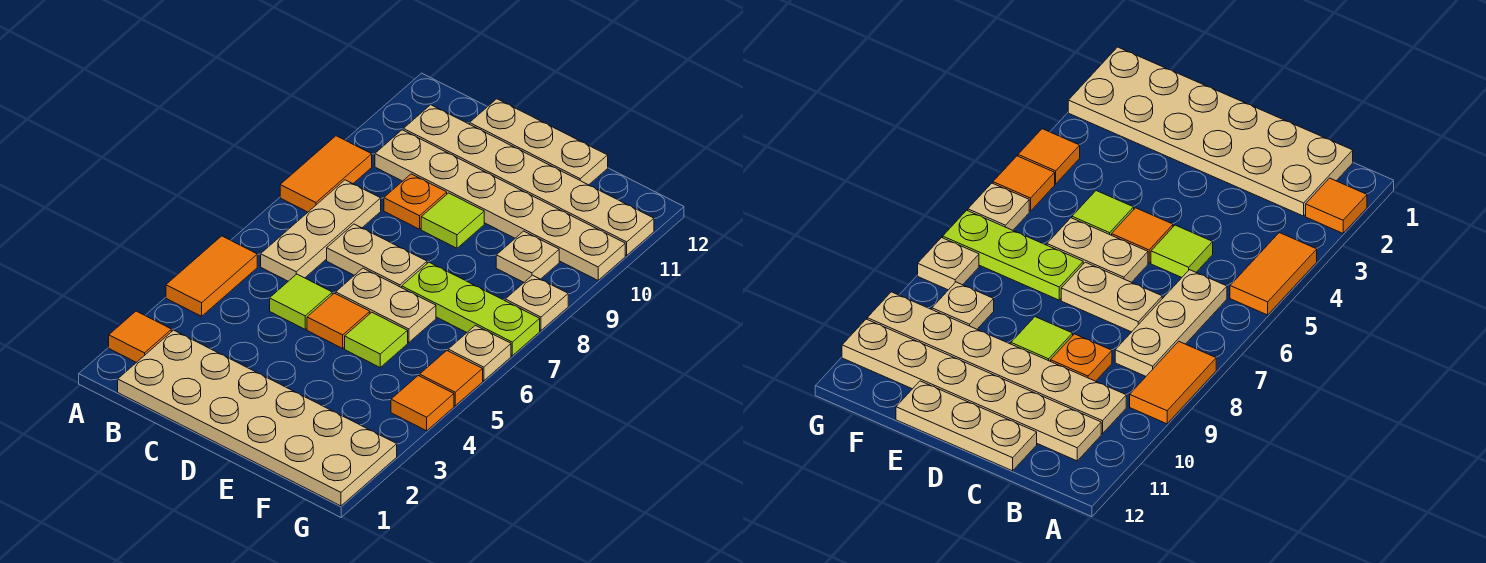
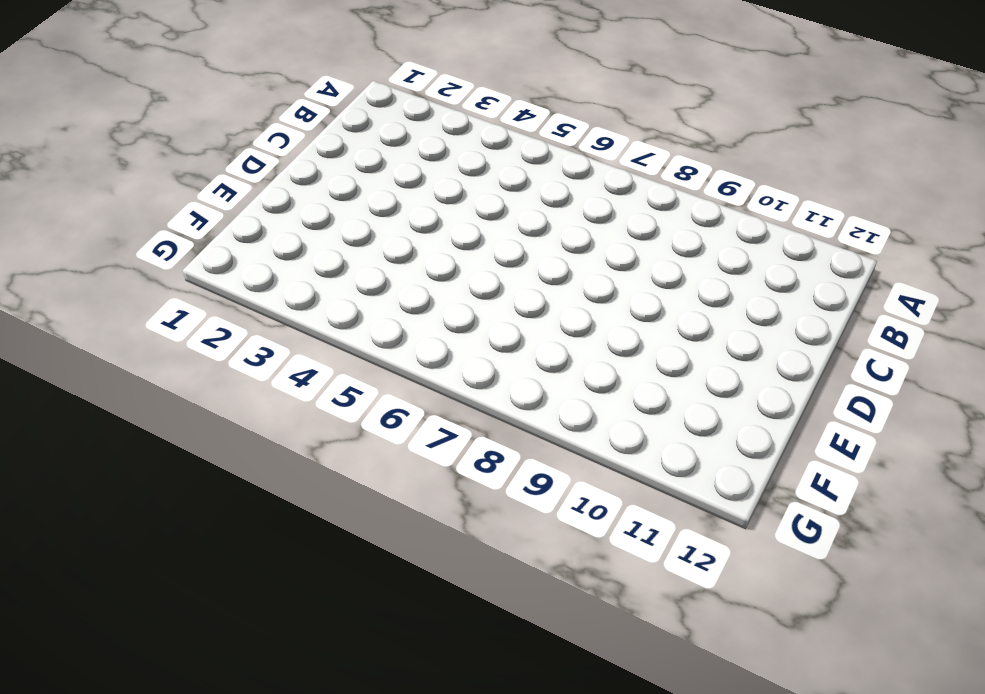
none -> orange 1x1 tile [109,311,172,363]
none -> orange 1x2 tile [166,236,257,316]
none -> orange 1x2 tile [280,136,372,212]

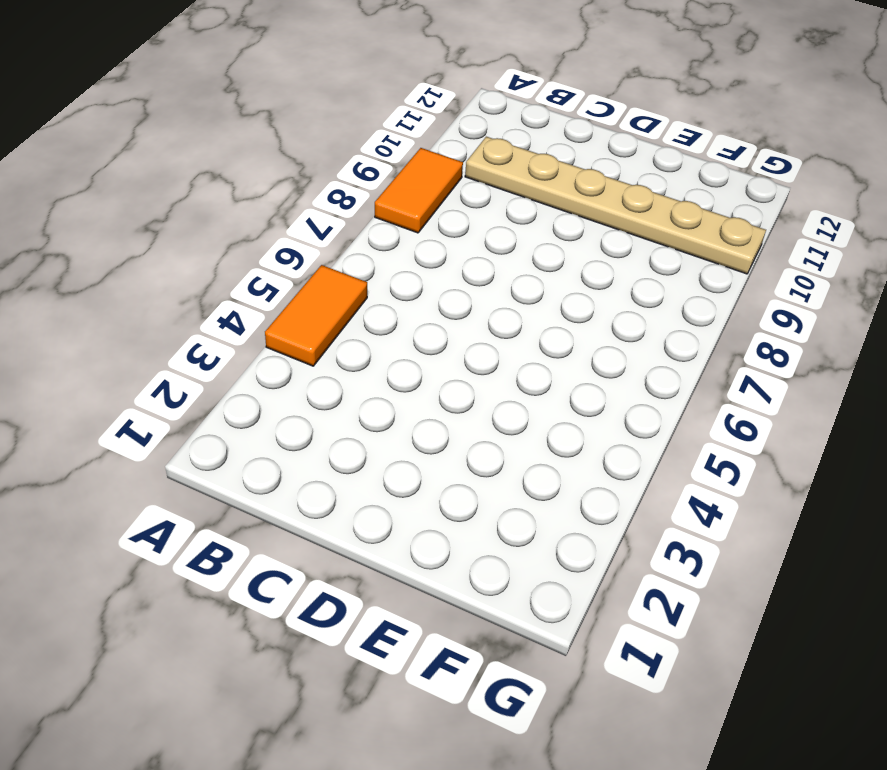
none -> orange 1x1 tile [109,311,172,363]
none -> tan 2x6 plate [118,330,397,506]
none -> tan 1x3 plate [261,180,381,281]

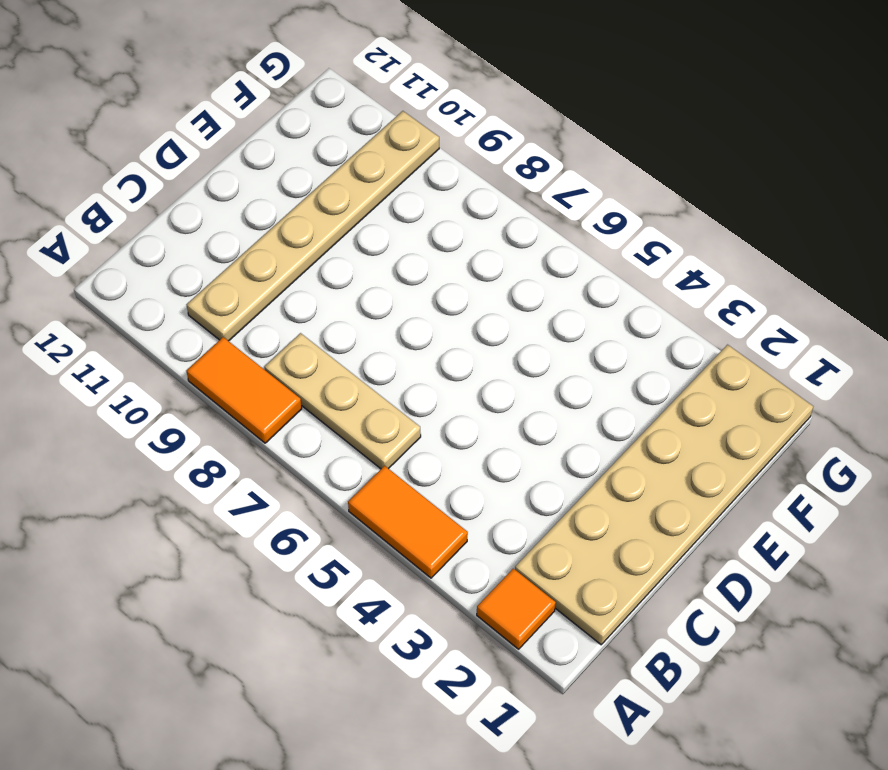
none -> tan 1x6 plate [403,105,654,255]
none -> lime 1x1 tile [270,274,332,329]
none -> tan 1x2 plate [327,224,427,288]

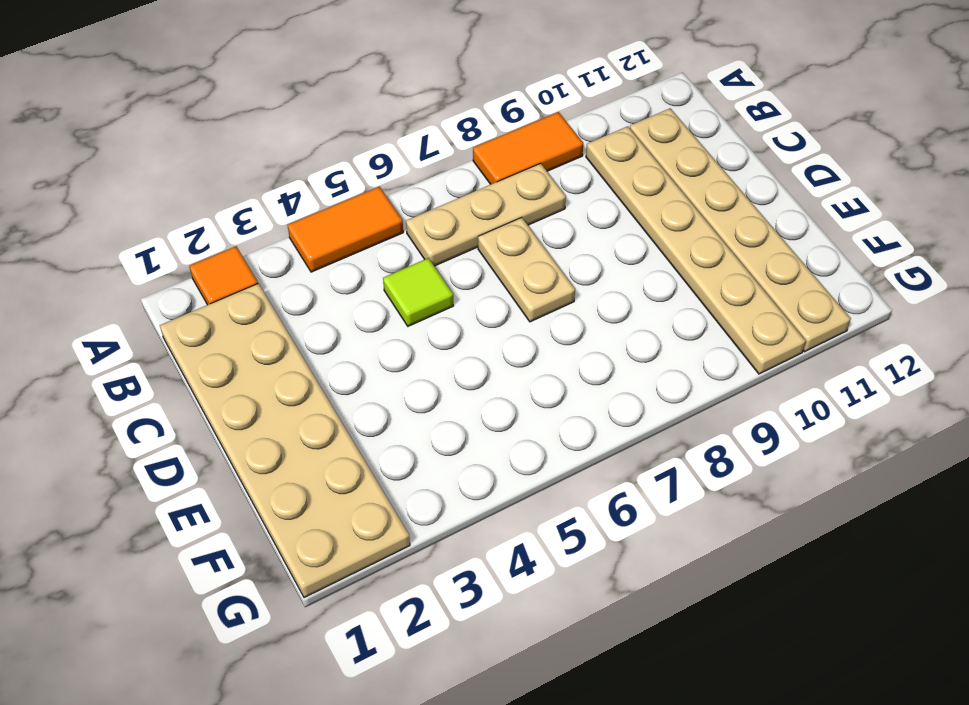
none -> orange 1x1 plate [384,174,447,229]
none -> tan 1x3 plate [470,99,608,185]
none -> orange 1x1 tile [307,293,370,348]

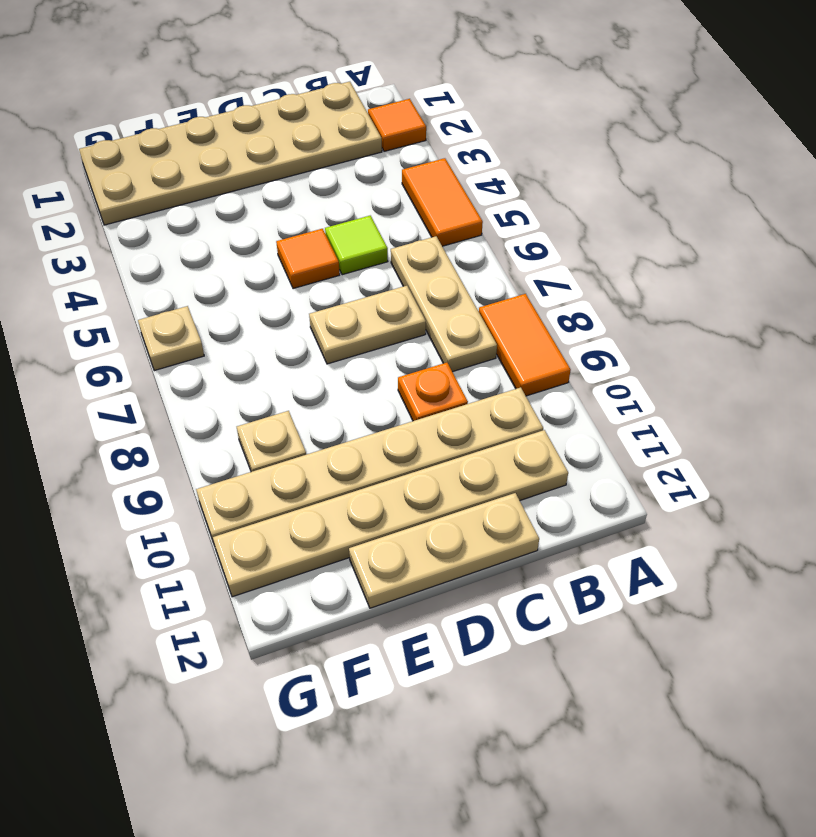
none -> tan 1x2 plate [336,268,436,343]
none -> lime 1x1 tile [421,193,484,248]
none -> lime 1x1 tile [345,312,408,367]

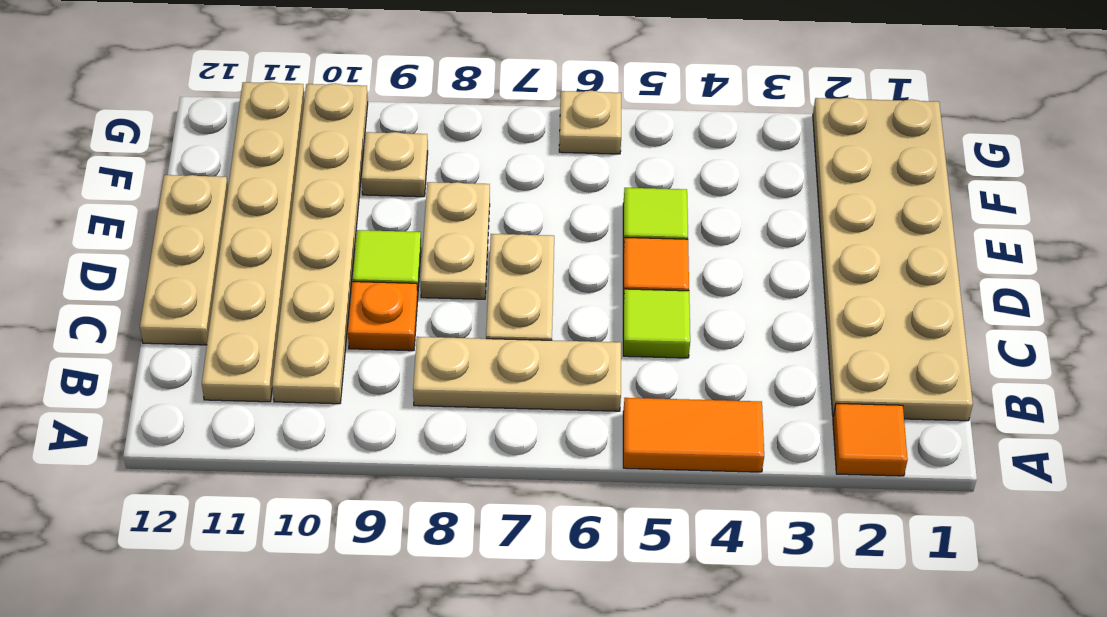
tan 1x2 plate [421,182,490,299] -> tan 1x2 plate moved to [336,268,436,343]
none -> orange 1x2 tile [280,136,372,212]
none -> lime 1x3 plate [402,262,540,356]
none -> orange 1x1 tile [391,376,454,431]

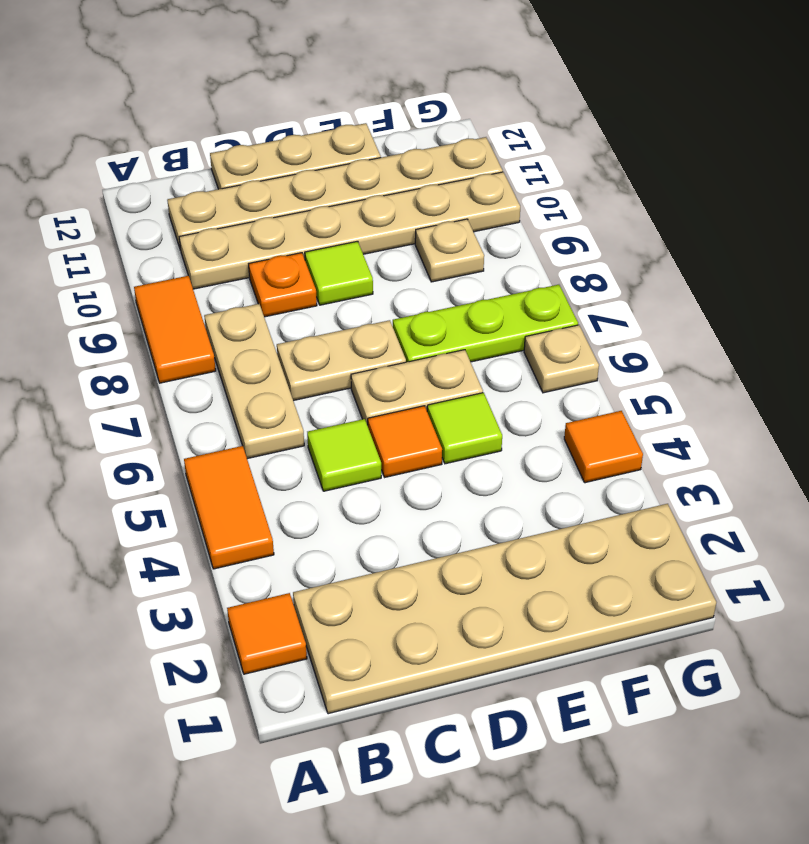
none -> orange 1x1 tile [420,351,483,406]
none -> tan 1x1 plate [505,275,568,331]

